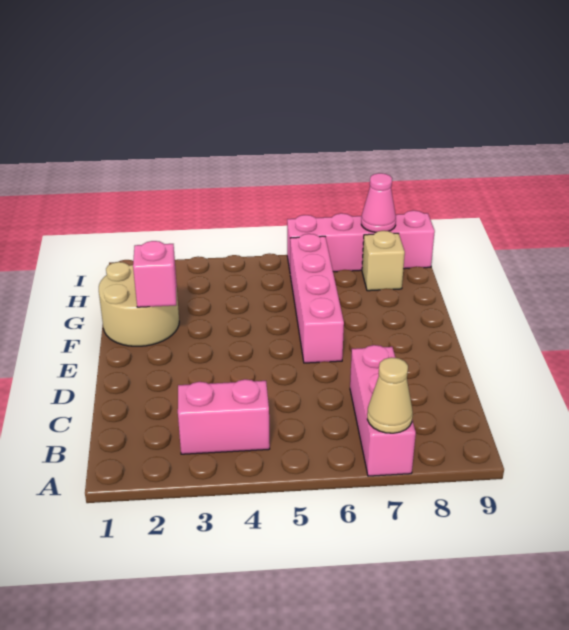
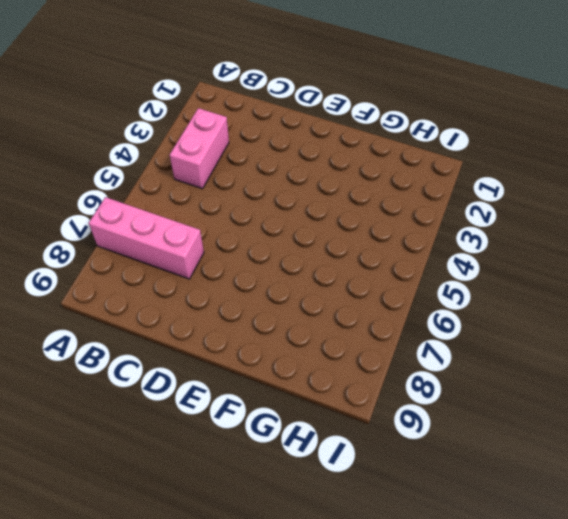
none -> pink 1x4 brick [290,234,344,363]
none -> tan 2x2 round brick [99,262,179,346]

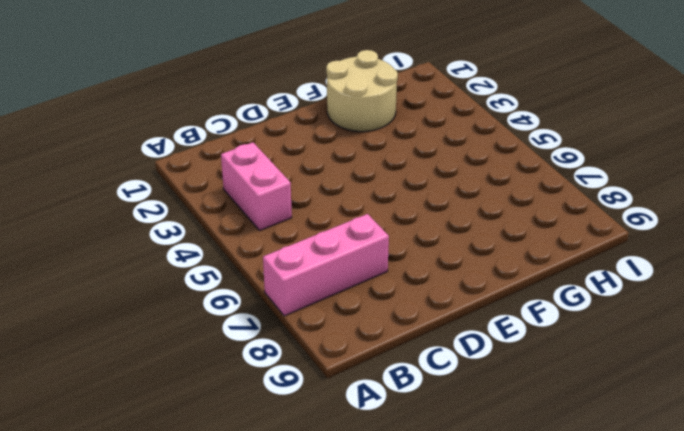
none -> pink 1x4 brick [290,234,344,363]
none -> tan 1x1 brick [362,231,405,291]

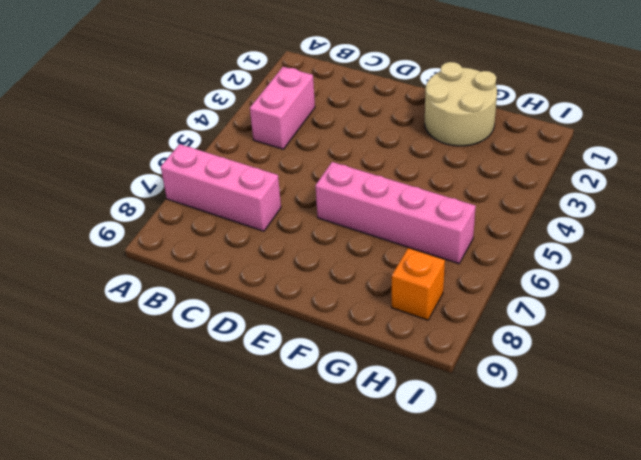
orange 1x1 brick [392,248,445,320] -> tan 1x1 brick [362,231,405,291]
none -> pink 1x4 brick [287,211,435,272]
none -> tan 1x1 cone [367,357,413,433]

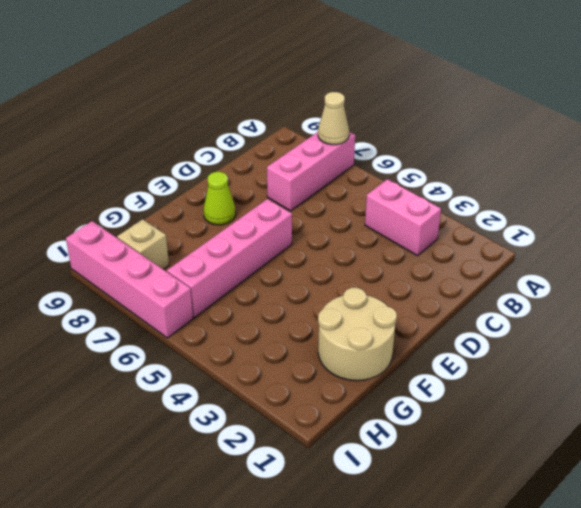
lime 1x1 cone [204,172,236,225] -> none
none -> pink 1x1 brick [133,241,177,307]
none -> pink 1x1 cone [361,173,396,232]

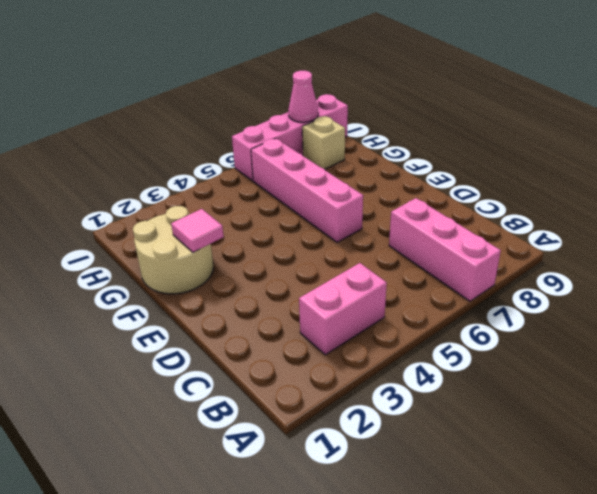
pink 1x1 tile [171,209,224,252] -> pink 1x1 brick [133,241,177,307]
none -> tan 1x1 cone [367,357,413,433]

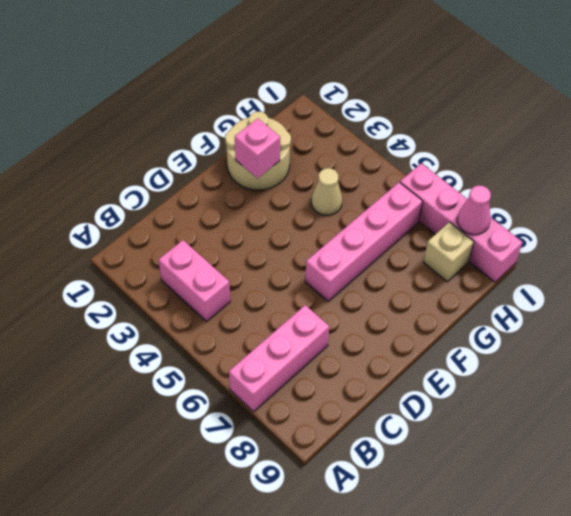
tan 1x1 cone [311,168,342,215] -> tan 1x1 cone moved to [367,357,413,433]

